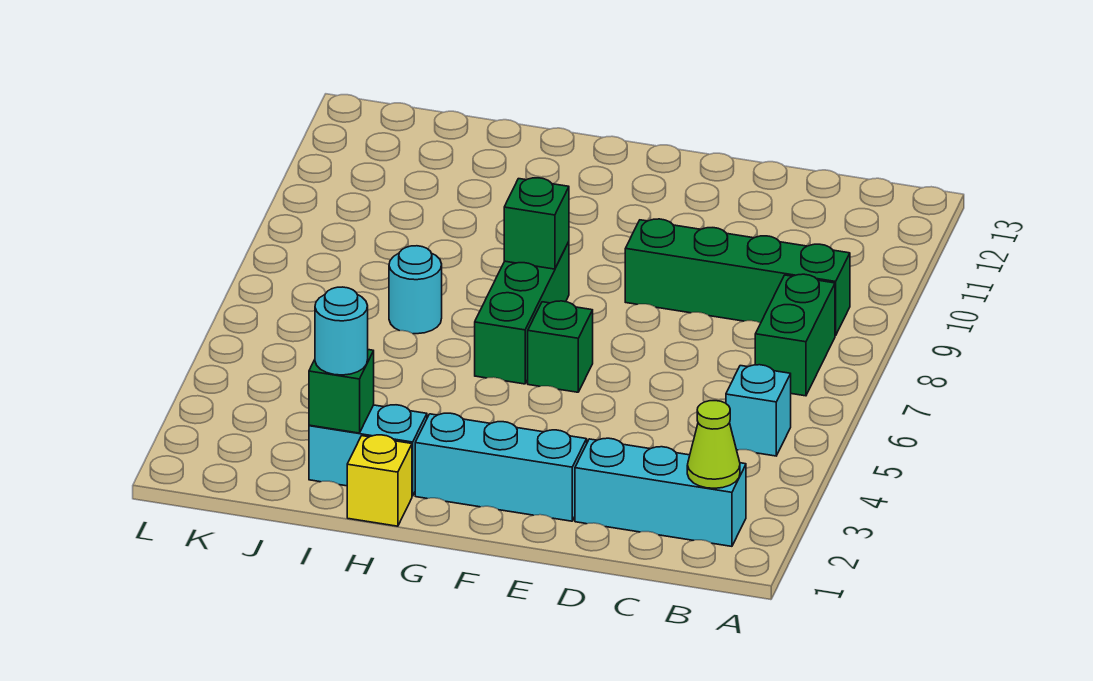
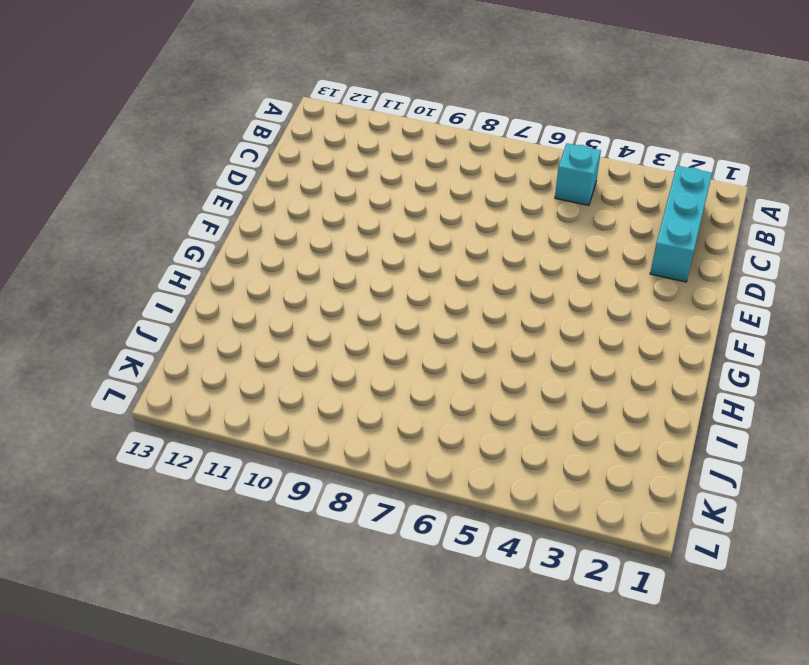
none -> green 1x2 brick [755,274,835,396]
none -> green 1x4 brick [625,219,850,336]
none -> cyan 1x3 brick [415,413,587,521]

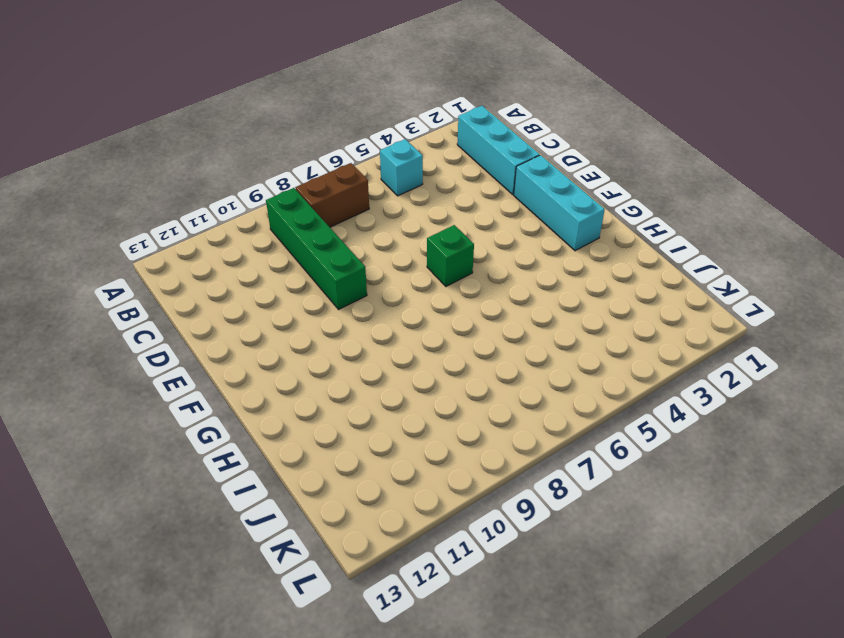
brown 1x2 brick [295,163,369,227] -> green 1x2 brick [755,274,835,396]
none -> green 1x3 brick [475,242,569,384]
none -> yellow 1x1 brick [347,435,412,526]
none -> cyan 1x2 brick [309,405,427,496]

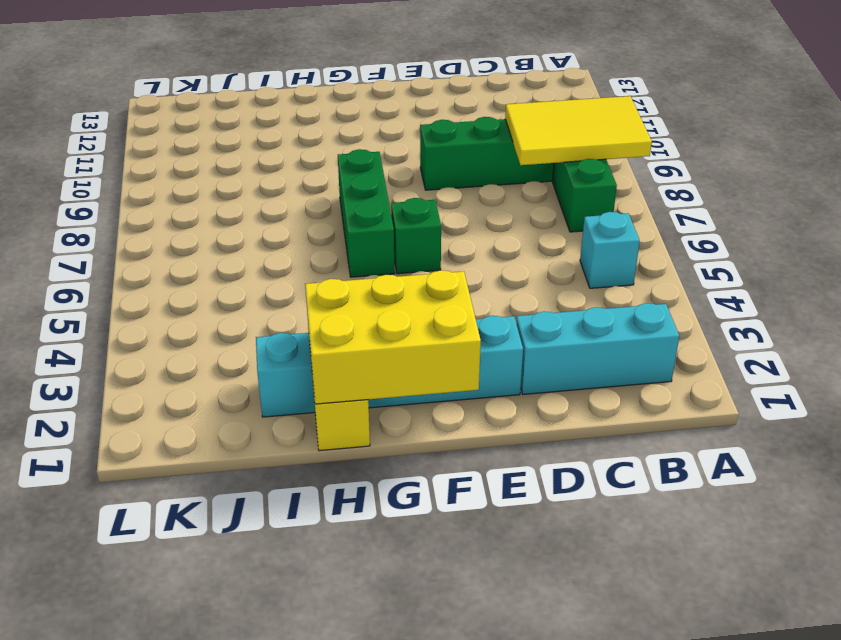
yellow 2x3 tile [505,96,652,165] -> none
yellow 2x3 brick [305,270,481,404] -> none
none -> cyan 1x1 round brick [389,246,442,334]
none -> lime 1x1 cone [687,401,740,488]
none -> green 1x1 brick [504,178,569,269]

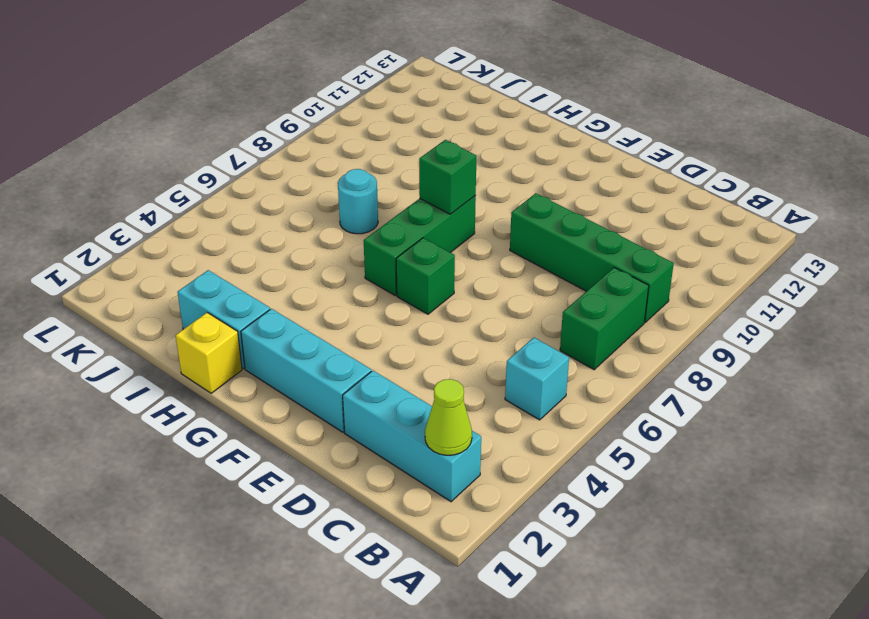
none -> green 1x1 brick [309,350,374,433]
none -> cyan 1x1 round brick [315,287,368,375]

